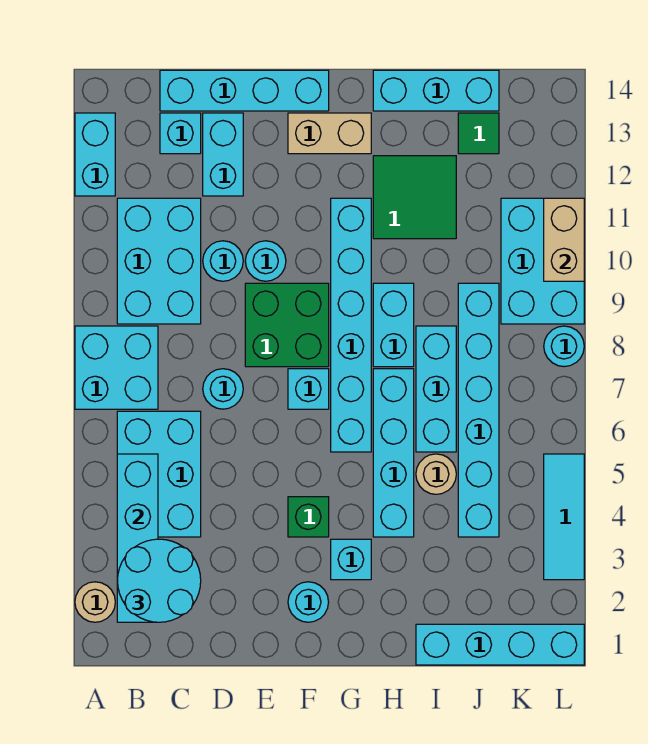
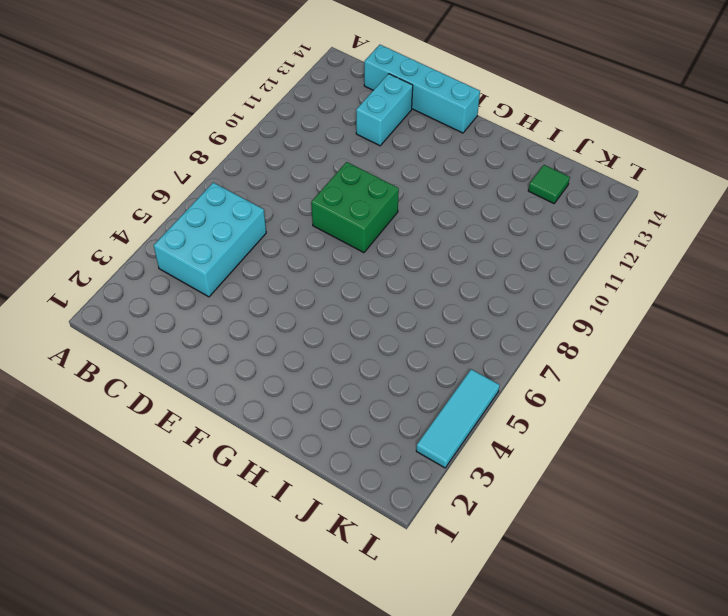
none -> tan 1x1 round brick [75,582,115,622]
none -> cyan 2x2 brick [75,326,158,409]
none -> cyan 1x2 brick [75,113,115,196]
none -> cyan 2x3 brick [117,198,201,324]

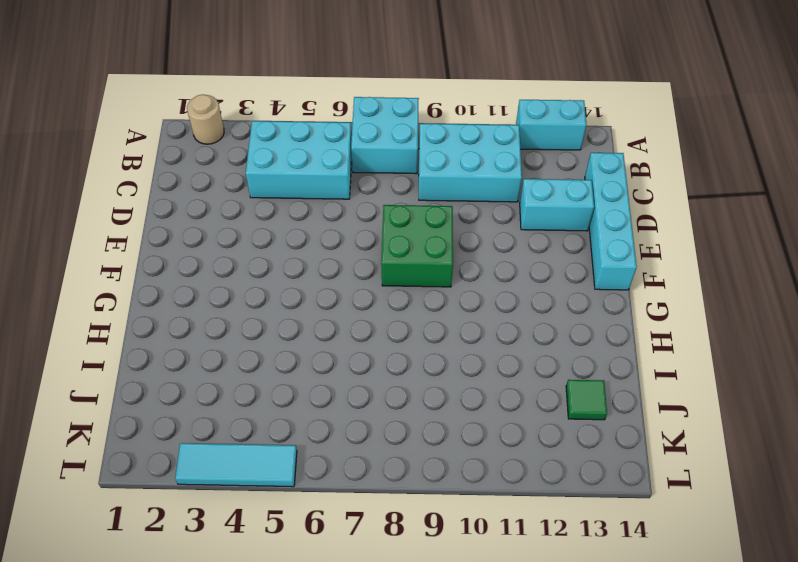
none -> cyan 1x1 brick [160,113,201,154]
none -> cyan 1x1 round brick [203,369,243,409]
none -> cyan 1x1 round brick [203,241,243,281]
none -> cyan 1x1 round brick [245,241,286,281]

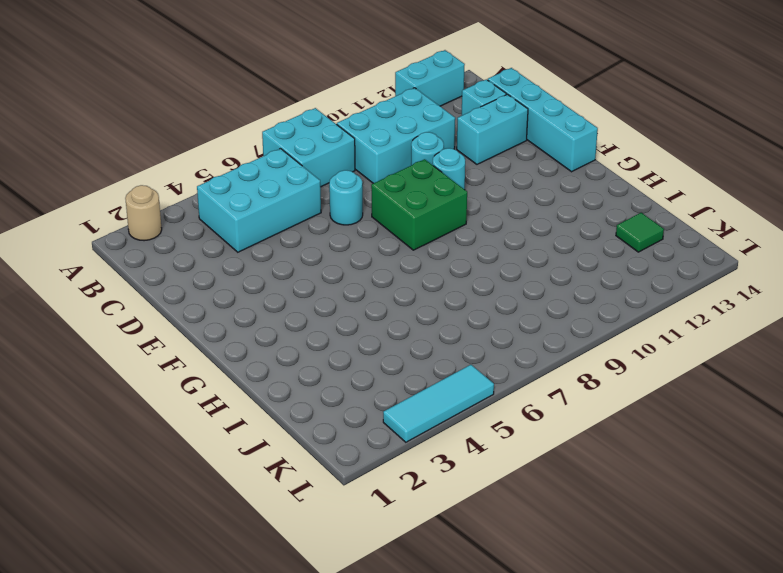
none -> cyan 1x1 round brick [288,582,329,622]
none -> green 1x1 brick [288,497,329,537]
none -> cyan 1x1 brick [288,369,329,409]
none -> tan 1x2 brick [288,113,371,154]

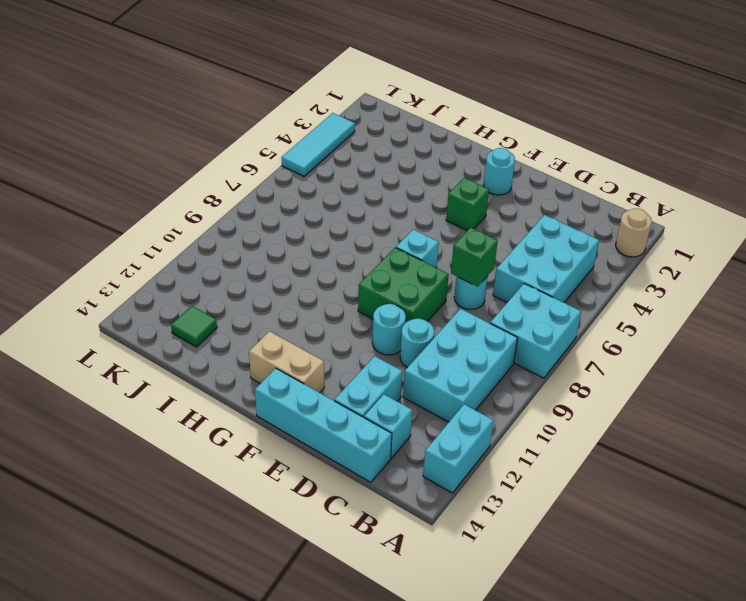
green 1x1 brick [451,227,498,286] -> none
none -> cyan 1x1 brick [331,539,371,580]
none -> cyan 1x6 brick [331,198,371,452]
none -> cyan 1x4 brick [373,369,414,537]
none -> cyan 1x2 brick [373,283,414,367]

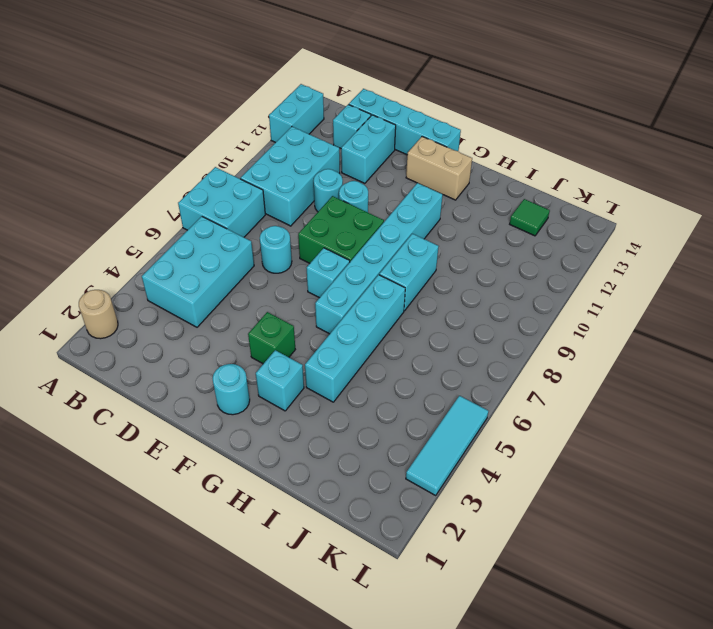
none -> green 2x2 tile [373,156,456,239]
none -> cyan 1x3 brick [373,70,499,111]
none -> cyan 1x4 brick [416,624,584,665]
none -> tan 1x1 round brick [416,454,456,494]

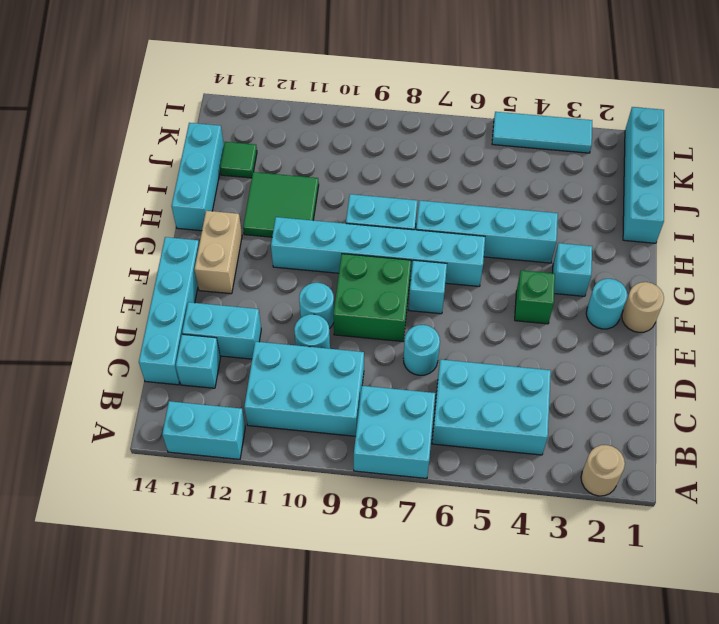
tan 1x1 round brick [622,282,664,332] -> tan 1x1 round brick moved to [416,454,456,494]
none -> cyan 1x3 brick [416,326,456,452]
none -> cyan 1x6 brick [458,283,499,537]
none -> cyan 2x3 brick [501,198,584,324]
none -> cyan 1x1 round brick [544,326,584,367]

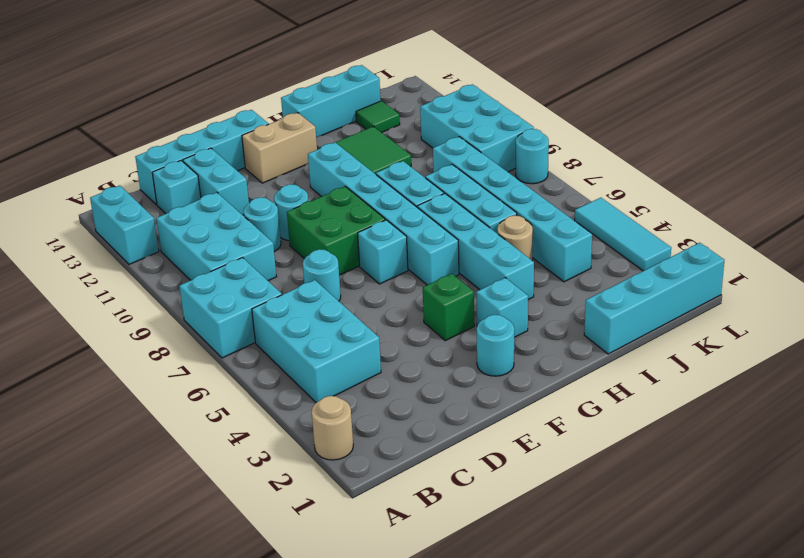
none -> cyan 1x4 brick [117,454,158,622]
none -> tan 1x2 brick [544,198,584,281]
none -> cyan 2x2 round brick [117,539,201,622]

